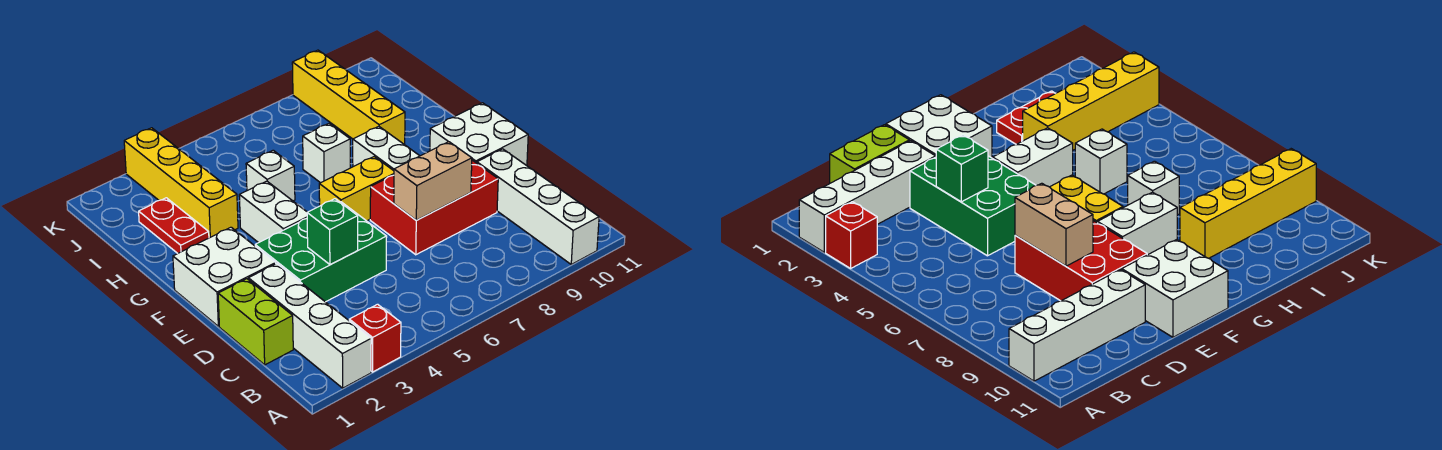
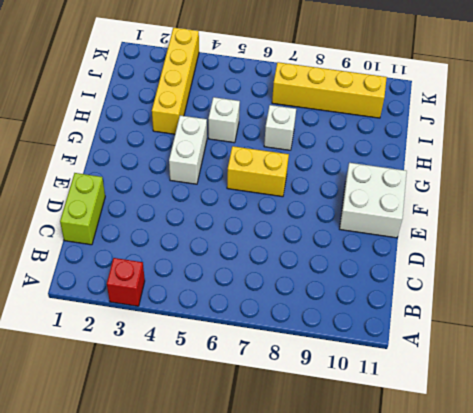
yellow 1x4 brick [272,62,387,118] -> yellow 1x4 brick turned to [292,50,405,145]
none -> white 1x4 brick [248,264,371,388]
none -> white 1x4 brick [477,149,599,264]
none -> green 2x3 brick [255,202,387,302]

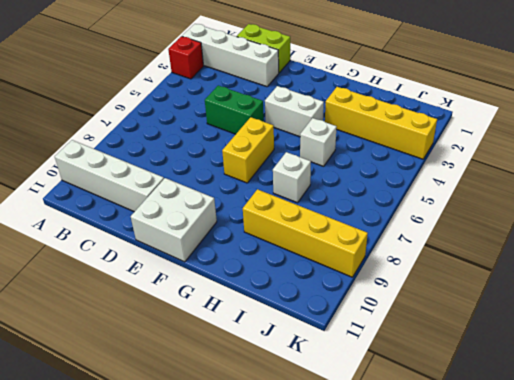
green 1x2 brick [205,85,264,134] -> green 2x3 brick [255,202,387,302]
none -> red 2x3 brick [370,160,498,255]
none -> white 2x2 brick [173,227,276,326]
none -> white 1x2 brick [353,126,419,171]

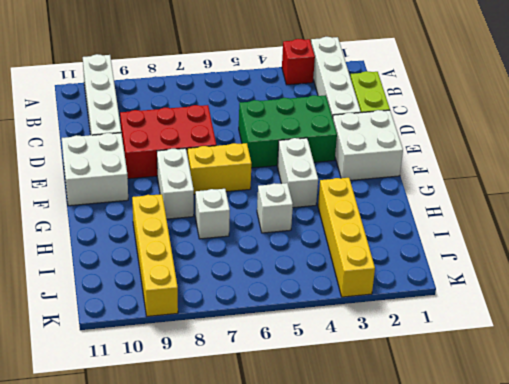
none -> red 1x2 plate [139,198,209,253]
none -> green 1x1 brick [307,199,358,264]
none -> tan 1x2 brick [394,142,472,220]

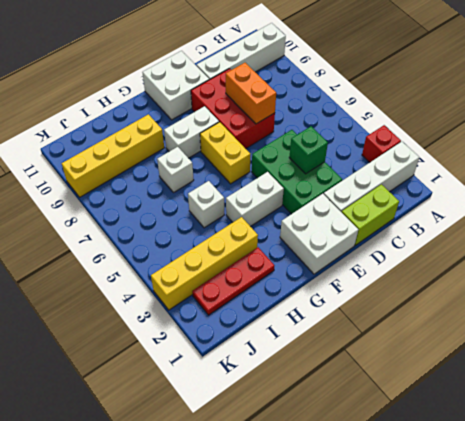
orange 1x2 brick [226,63,276,124] -> tan 1x2 brick [394,142,472,220]
red 1x3 plate [192,247,274,315] -> red 1x2 plate [139,198,209,253]

